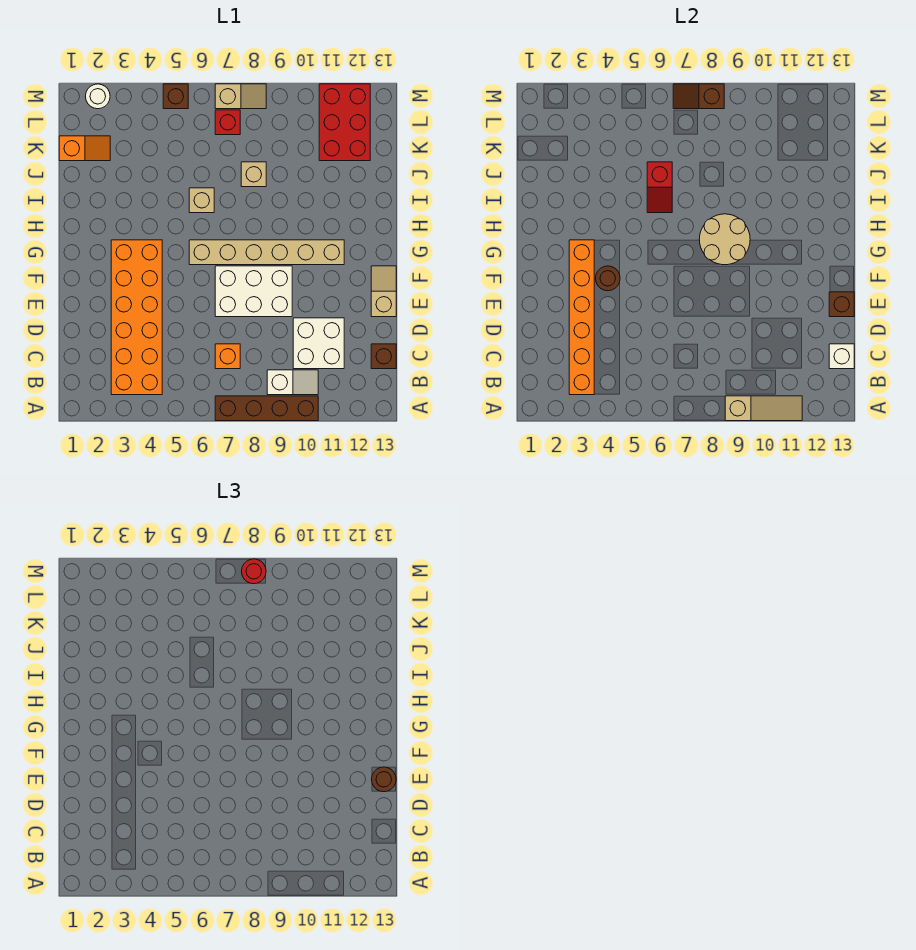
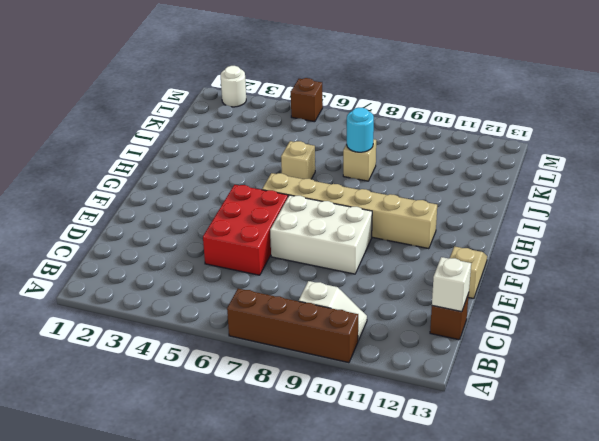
red 2x3 brick [203,185,288,275] -> red 2x3 brick moved to [319,84,370,161]
cyan 1x1 round brick [347,108,374,152] -> none
none -> orange 2x6 brick [111,240,162,395]
none -> orange 1x1 brick [215,344,240,369]
none -> white 2x2 brick [293,318,344,369]

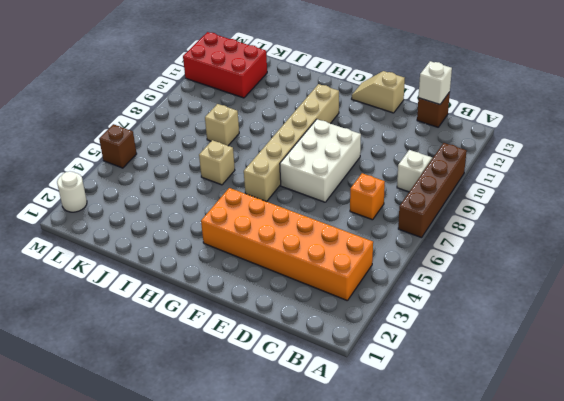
none -> white 2x2 brick [293,318,344,369]
none -> orange 1x2 slope [59,136,110,161]
none -> red 1x1 brick [215,110,240,135]

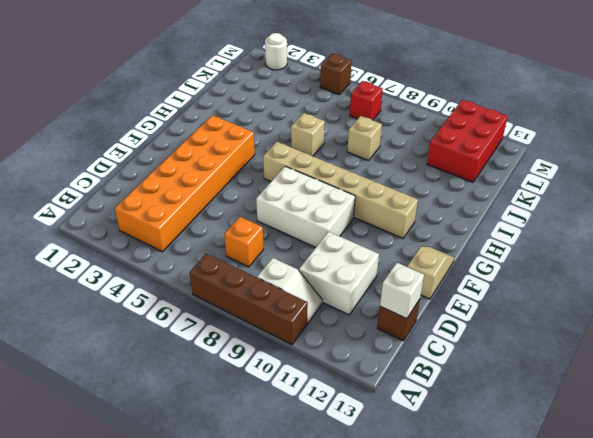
none -> orange 1x2 slope [59,136,110,161]
none -> tan 1x2 slope [215,84,266,109]
none -> tan 1x3 slope [725,396,802,421]

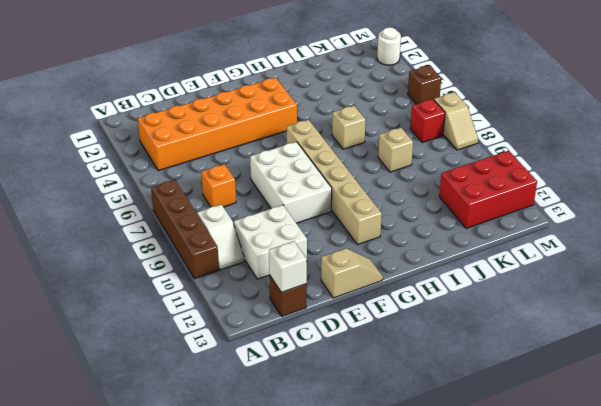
none -> orange 1x2 slope [59,136,110,161]
none -> tan 1x3 slope [725,396,802,421]
none -> orange 1x6 brick [569,240,594,395]

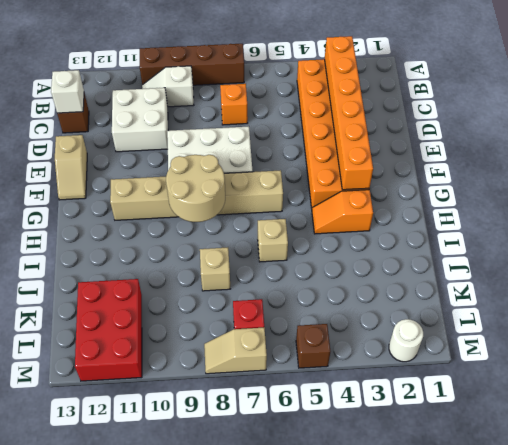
orange 1x2 slope [312,190,373,234] -> orange 1x2 slope moved to [59,136,110,161]
none -> tan 1x3 slope [725,396,802,421]
none -> brown 1x1 brick [829,292,854,317]
none -> brown 1x1 round brick [596,266,620,291]

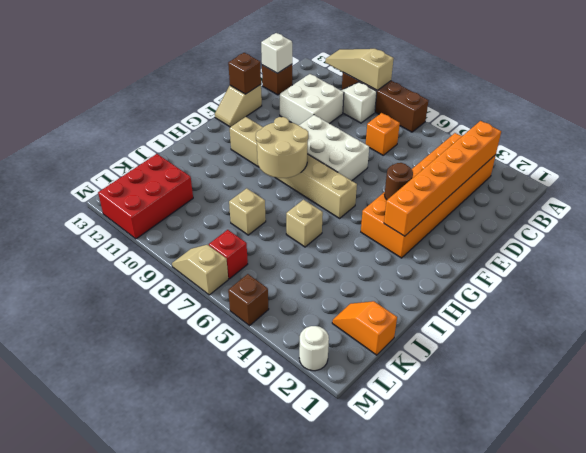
none -> red 1x2 slope [647,162,672,213]
none -> brown 1x2 slope [673,84,724,109]
none -> brown 1x1 round brick [372,767,396,792]

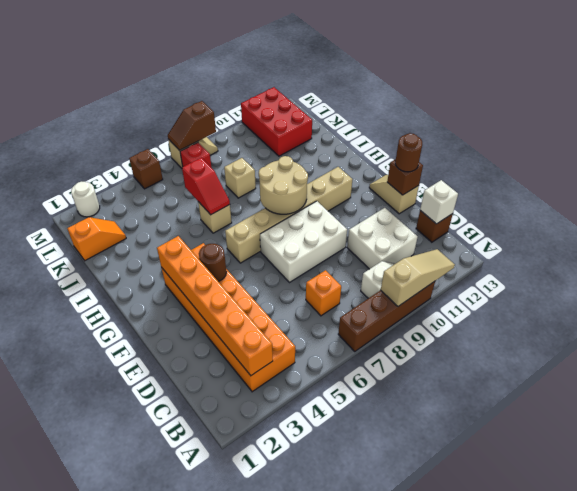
none -> red 1x1 round brick [242,559,266,584]

